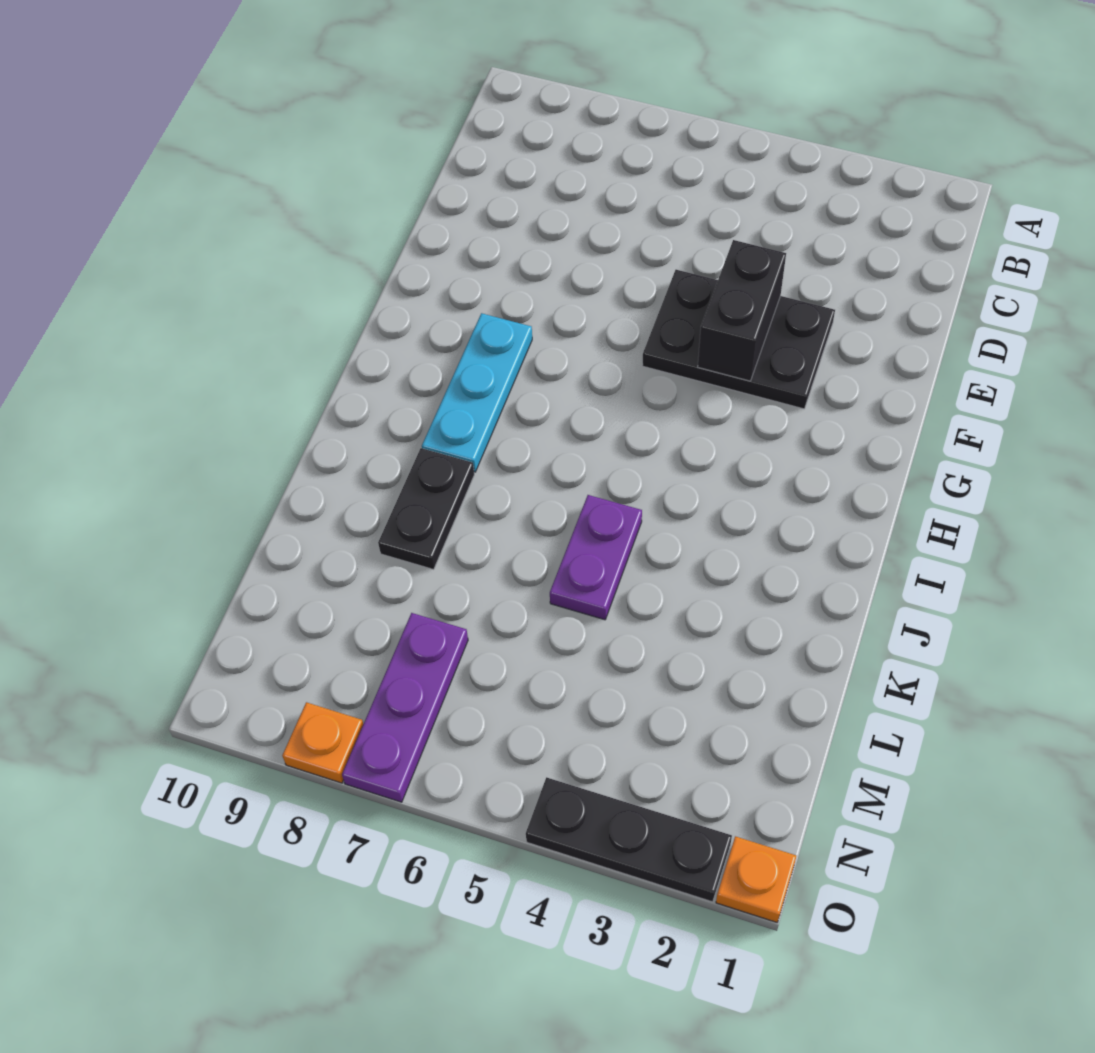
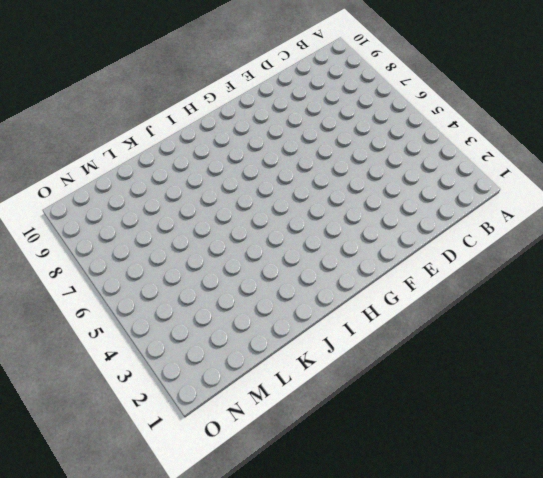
none -> black 2x3 plate [642,270,835,409]
none -> cyan 1x3 plate [422,313,532,472]

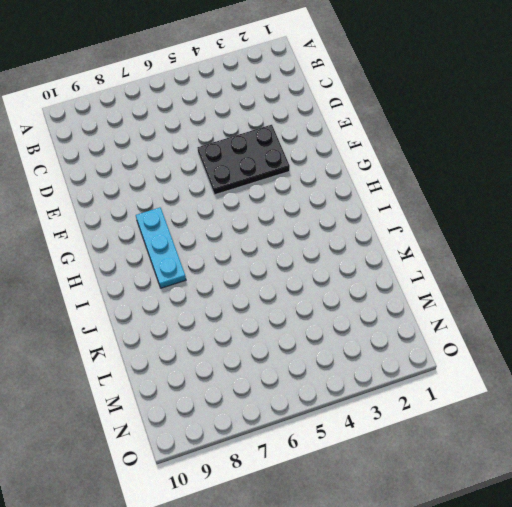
none -> purple 1x2 plate [550,495,642,620]
none -> black 1x2 plate [378,448,474,569]

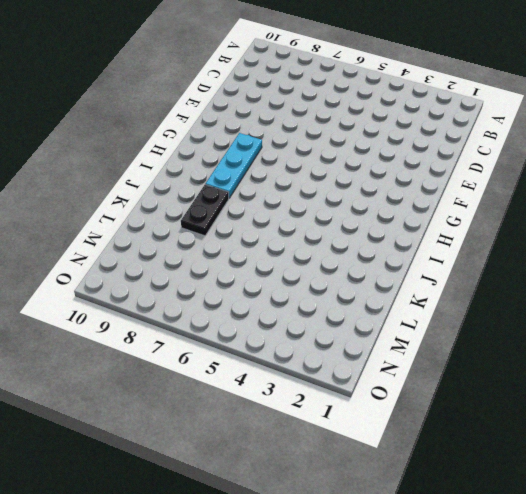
none -> black 2x3 plate [642,270,835,409]
none -> purple 1x2 plate [550,495,642,620]

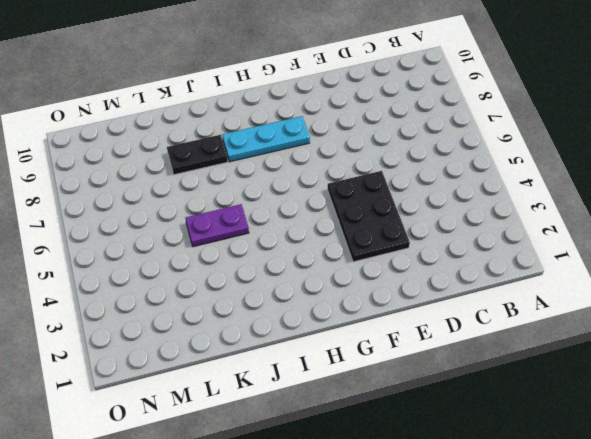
none -> purple 1x3 plate [342,613,468,802]
none -> orange 1x1 plate [716,836,796,922]

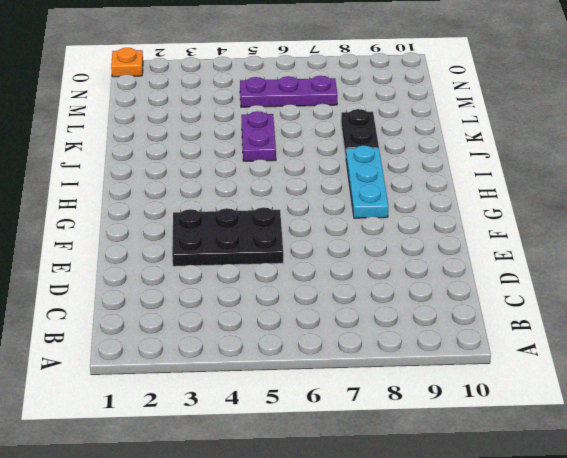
purple 1x3 plate [240,76,337,107] -> purple 1x3 plate turned to [342,613,468,802]
none -> black 1x3 plate [526,777,732,902]
none -> orange 1x1 plate [282,702,363,783]

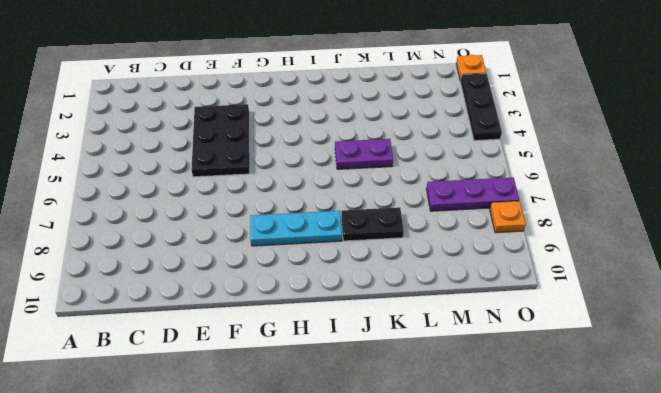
none -> black 1x2 brick [698,240,786,381]

